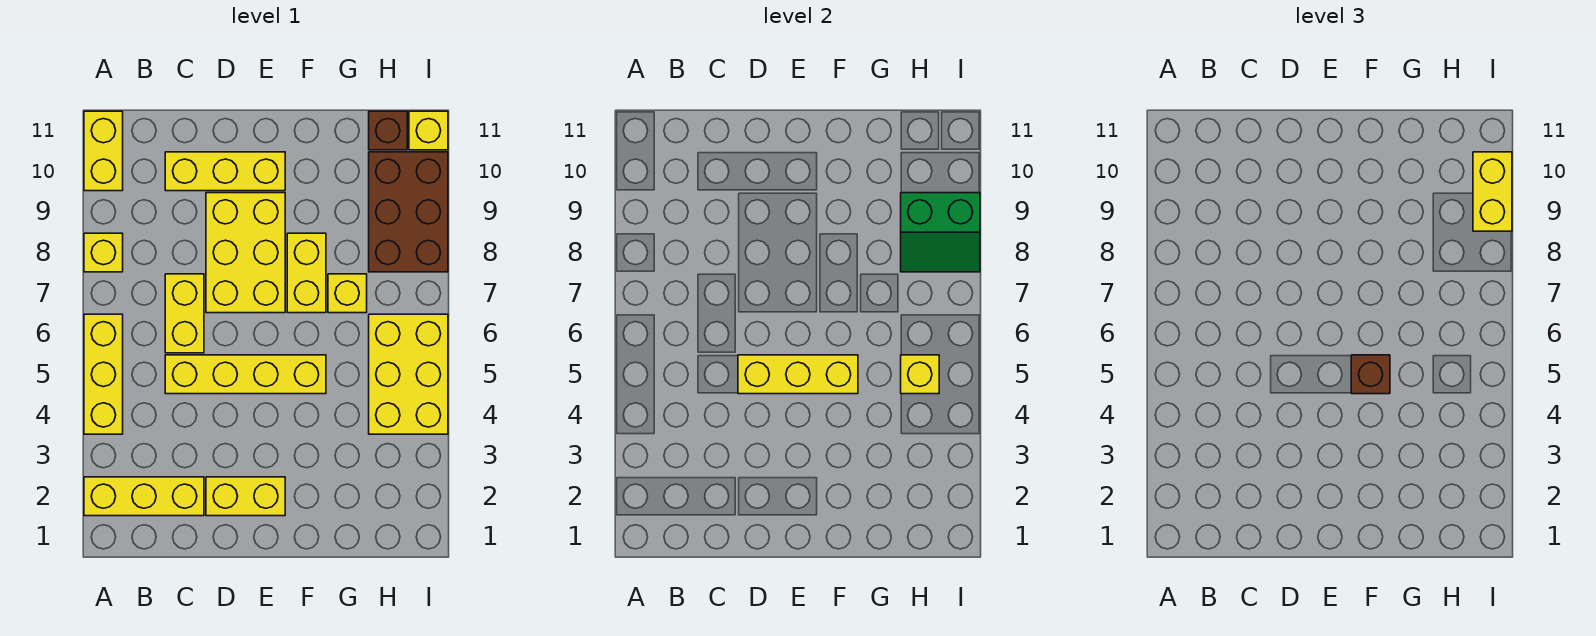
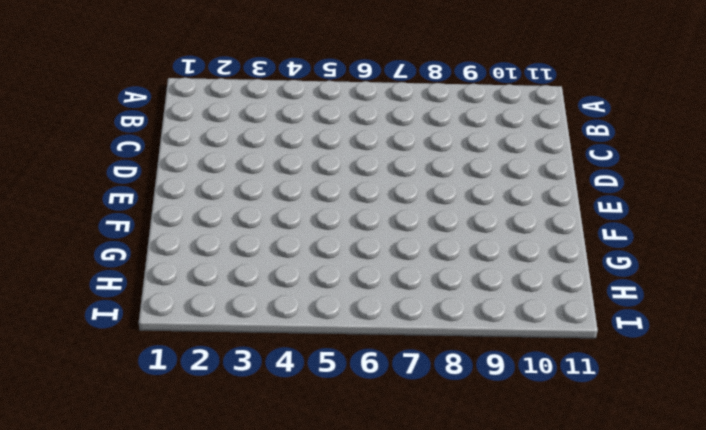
none -> yellow 1x3 brick [84,477,204,516]
none -> yellow 1x3 brick [84,314,123,434]
none -> yellow 1x1 brick [84,233,123,272]

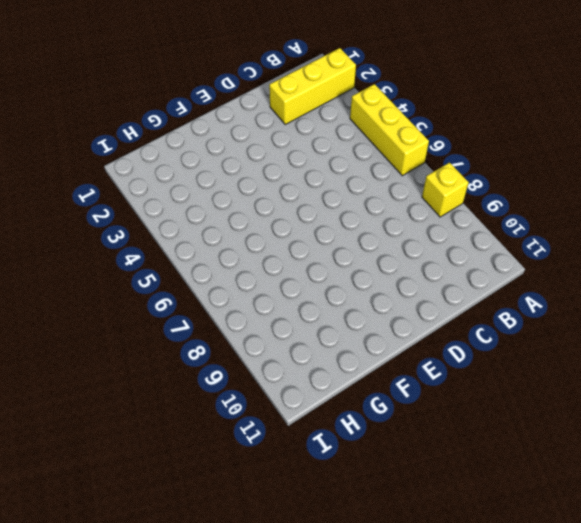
none -> yellow 1x2 brick [84,111,123,191]
none -> yellow 1x4 brick [165,355,326,394]
none -> yellow 1x2 brick [165,274,204,353]

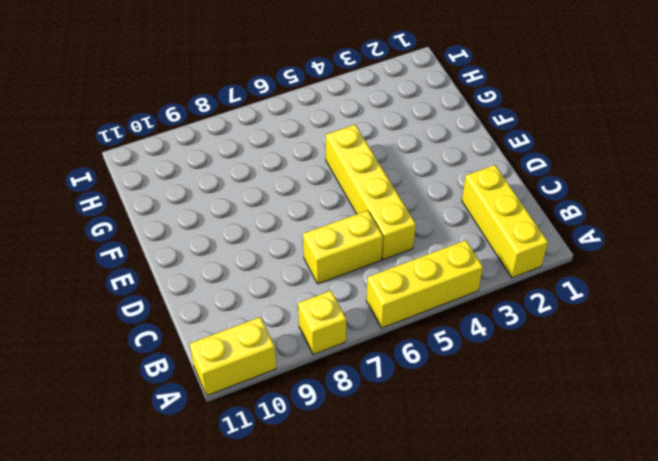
none -> yellow 1x3 brick [165,152,285,191]
none -> yellow 1x2 brick [206,477,285,516]
none -> yellow 2x3 brick [206,193,285,313]

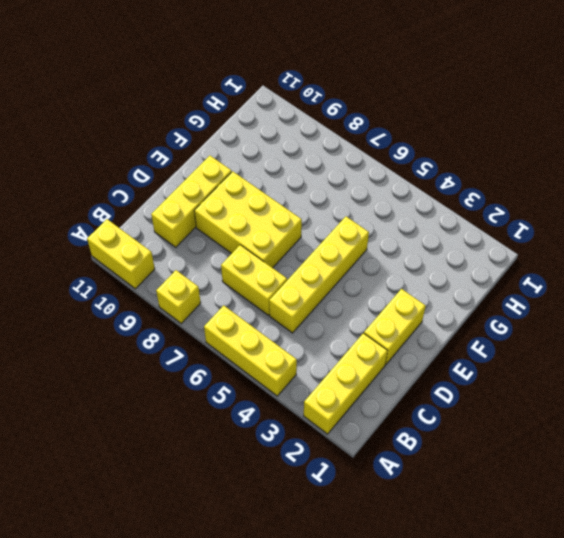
none -> yellow 1x2 brick [287,233,326,313]
none -> yellow 1x1 brick [328,274,367,313]
none -> yellow 2x3 brick [369,314,448,434]

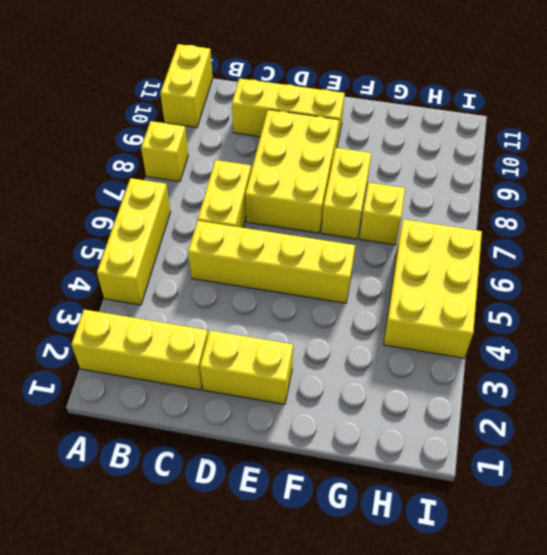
none -> brown 2x3 brick [369,152,448,272]
none -> brown 1x1 brick [369,111,407,150]
none -> yellow 1x1 brick [409,111,448,150]

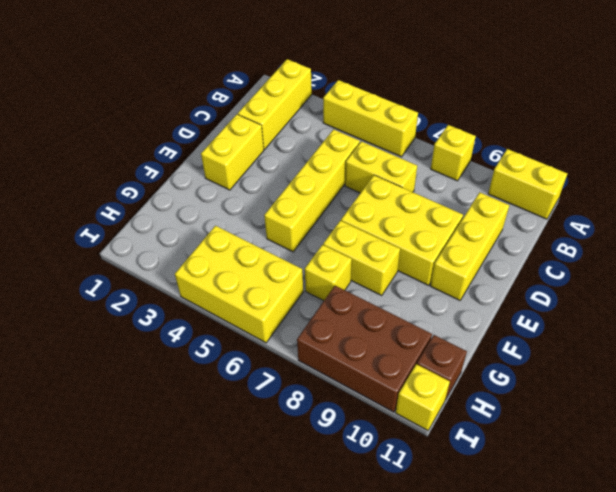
none -> yellow 1x3 brick [738,355,858,394]
none -> yellow 1x1 brick [901,355,939,394]
none -> green 2x2 slope [901,193,980,272]

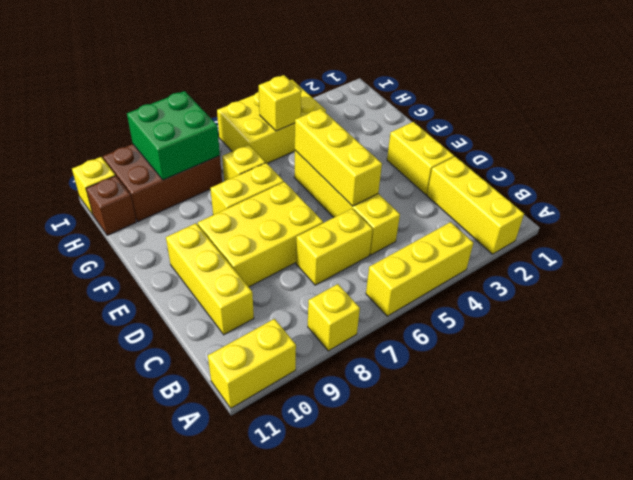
green 2x2 brick [127,91,220,180] -> green 2x2 slope [901,193,980,272]
none -> brown 1x1 brick [1351,355,1390,394]
none -> yellow 1x2 brick [1473,152,1512,231]

